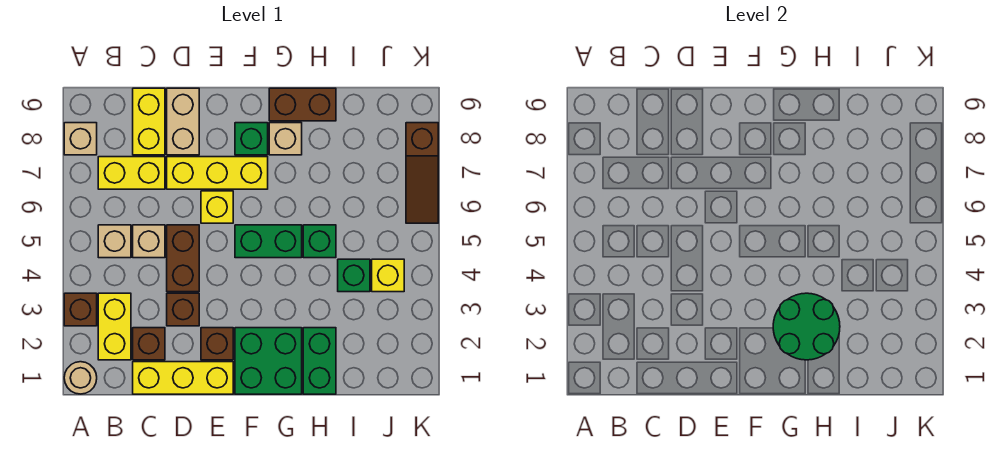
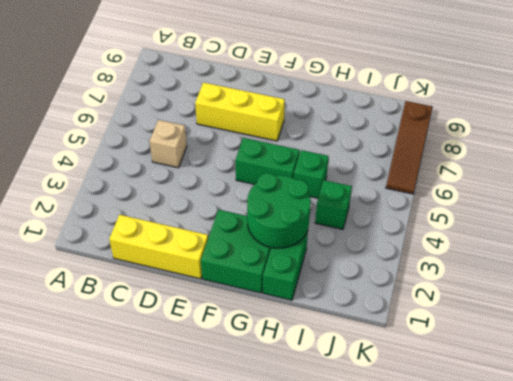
none -> tan 1x1 round brick [64,362,97,394]
none -> brown 1x1 brick [64,293,97,326]
none -> tan 1x1 brick [64,123,97,155]

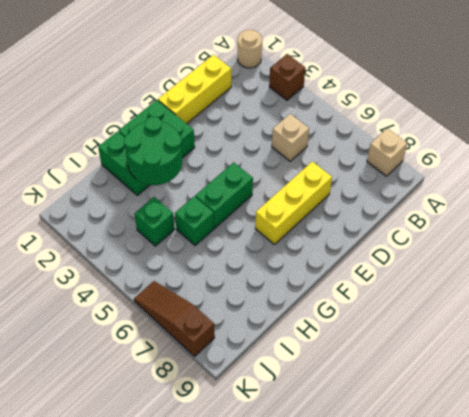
none -> yellow 1x2 brick [98,293,131,360]
none -> tan 1x1 brick [98,225,131,258]
none -> yellow 1x2 brick [98,157,165,189]

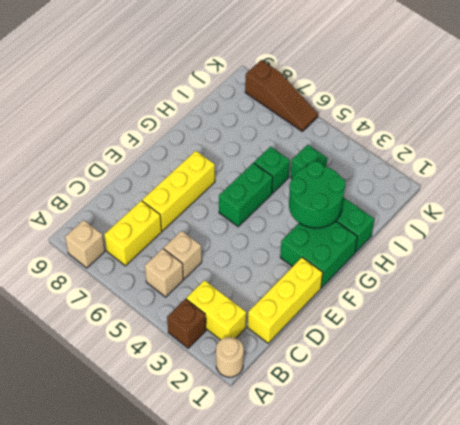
none -> brown 1x1 brick [133,328,165,360]
none -> yellow 1x2 brick [133,88,165,155]
none -> brown 1x1 brick [167,293,199,326]

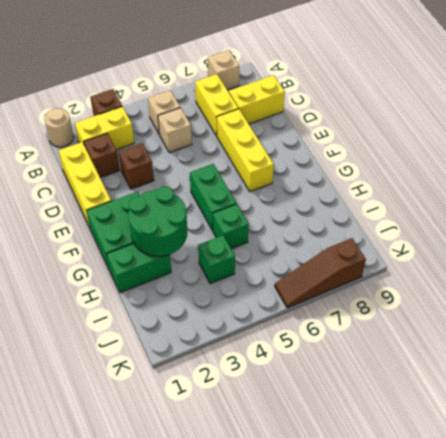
none -> brown 1x2 brick [167,225,199,292]
none -> tan 1x2 brick [167,88,199,155]
none -> brown 1x1 brick [201,328,233,360]

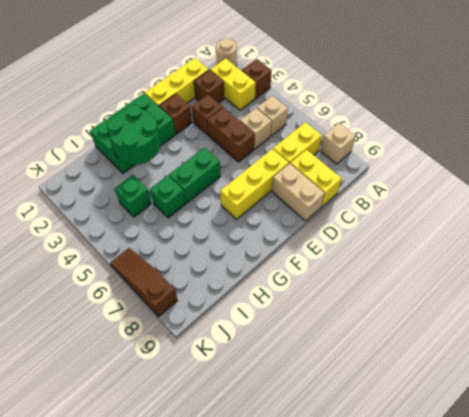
none -> yellow 1x1 brick [201,191,233,223]
none -> green 1x1 brick [235,123,268,155]
none -> tan 1x1 brick [269,123,302,155]

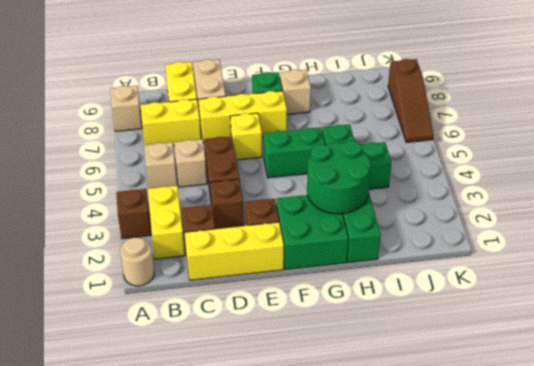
none -> brown 1x2 brick [269,88,336,121]
none -> yellow 1x1 brick [372,259,404,292]

